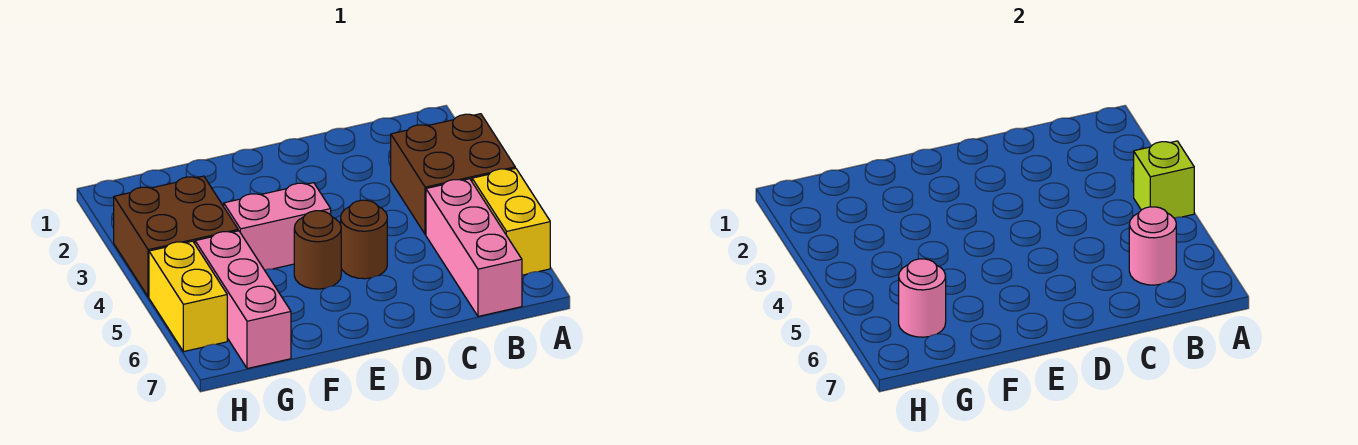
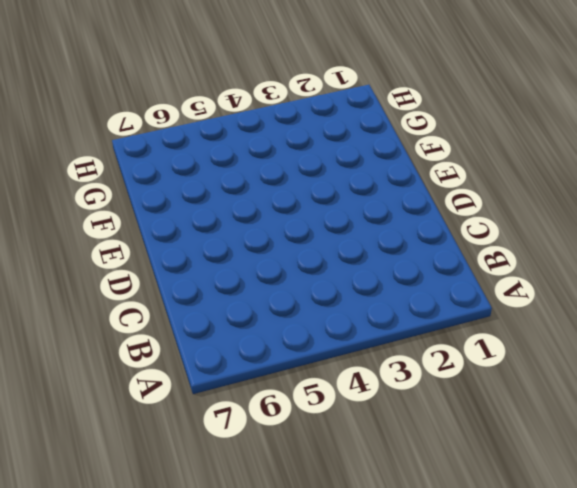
none -> brown 2x2 brick [391,114,515,234]
none -> yellow 1x2 brick [472,168,550,275]
none -> pink 1x3 brick [426,179,522,316]

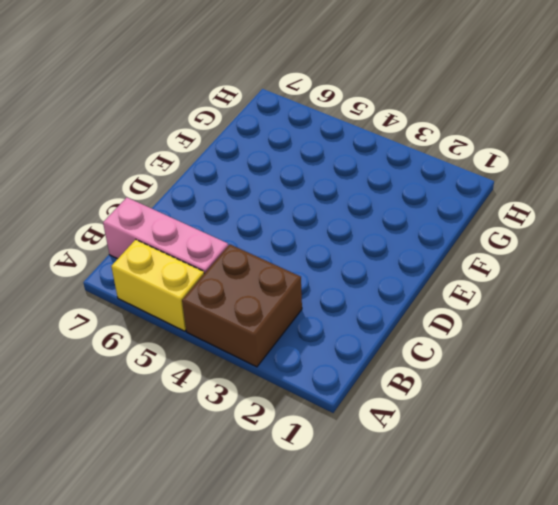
none -> brown 1x1 round brick [341,200,387,279]
none -> pink 1x2 brick [224,183,331,270]
none -> brown 1x1 round brick [294,211,341,289]

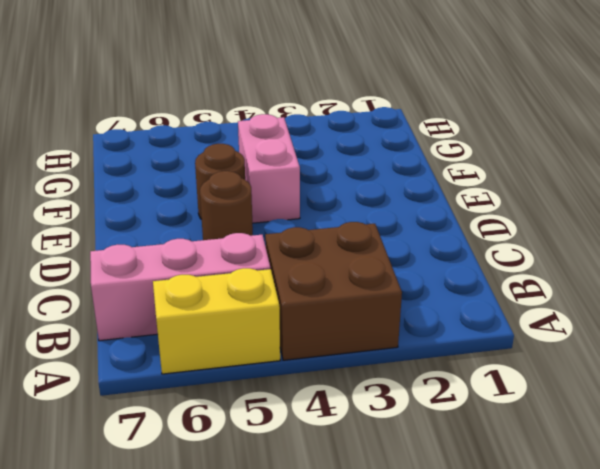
none -> brown 2x2 brick [114,176,238,297]
none -> pink 1x3 brick [195,231,291,369]
none -> yellow 1x2 brick [149,241,227,352]

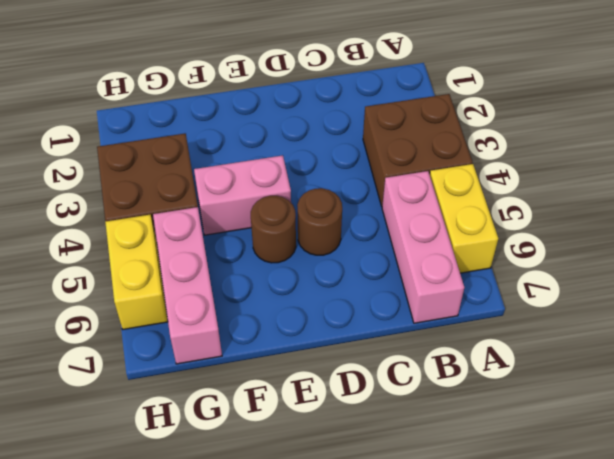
none -> lime 1x1 brick [1134,141,1194,218]
none -> pink 1x1 round brick [1129,207,1176,285]
none -> pink 1x1 round brick [899,259,946,337]

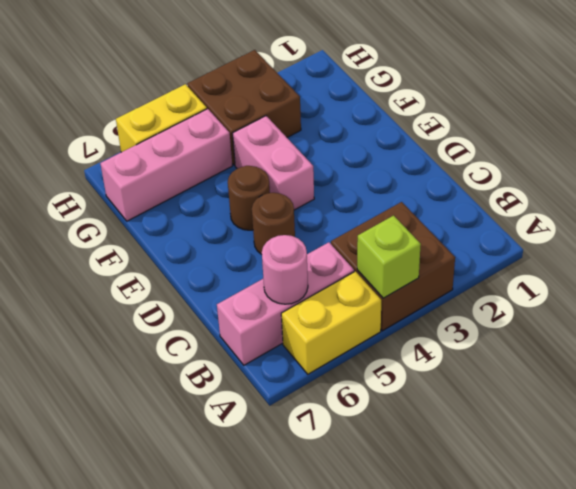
none -> pink 1x1 round brick [899,259,946,337]

